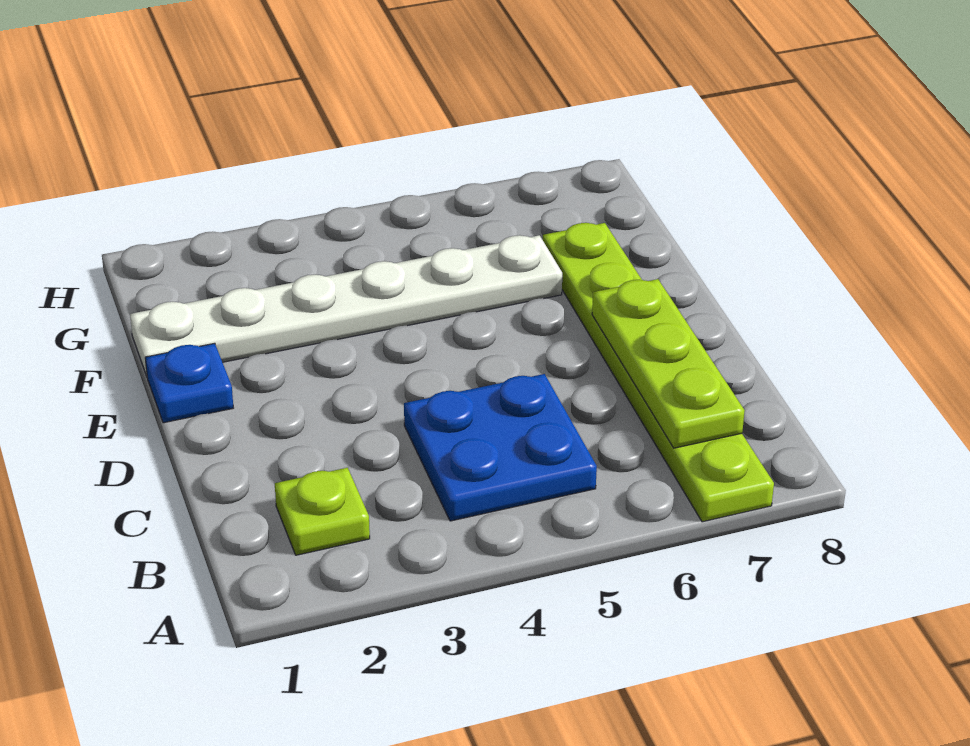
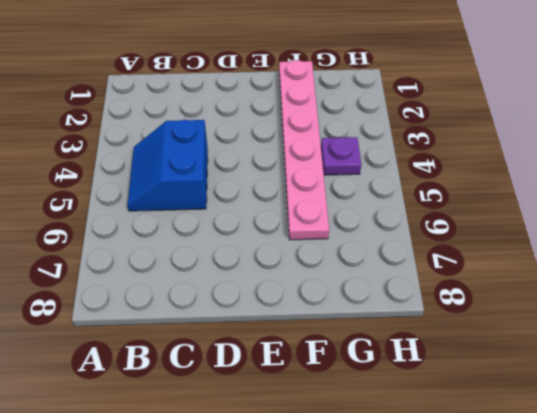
blue 2x2 slope [127,120,208,211] -> blue 2x2 plate [404,374,597,521]
pink 1x6 plate [279,60,329,240] -> white 1x6 plate [130,235,562,376]
purple 1x1 plate [321,137,361,175] -> none
none -> lime 1x6 plate [543,223,774,522]
none -> lime 1x1 plate [275,468,370,555]

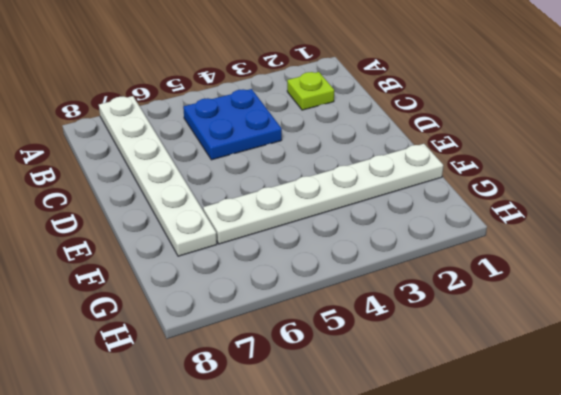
white 1x6 plate [99,96,217,256] -> lime 1x6 plate [543,223,774,522]
none -> blue 1x1 plate [145,343,233,423]
none -> lime 1x3 plate [592,279,745,448]

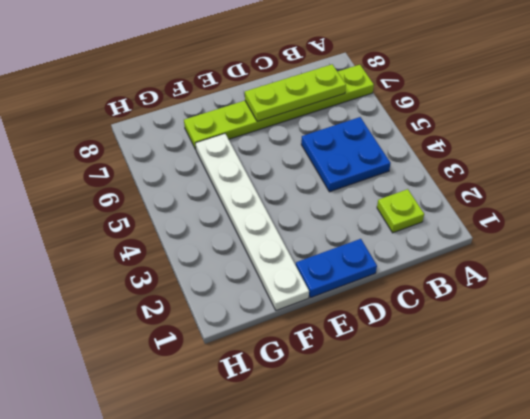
blue 1x2 plate [296,239,377,298] -> blue 1x1 plate [145,343,233,423]

